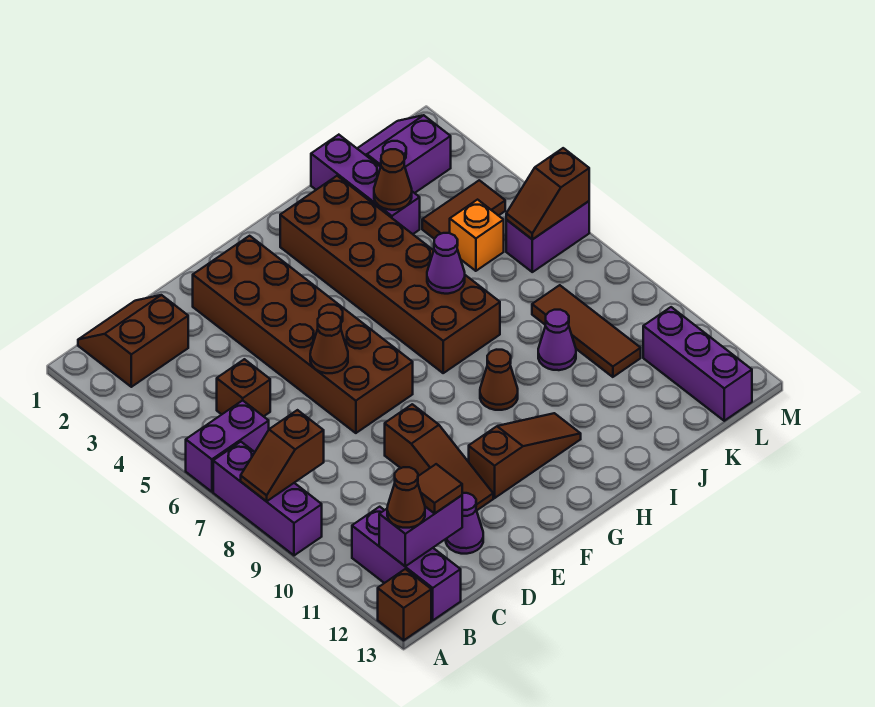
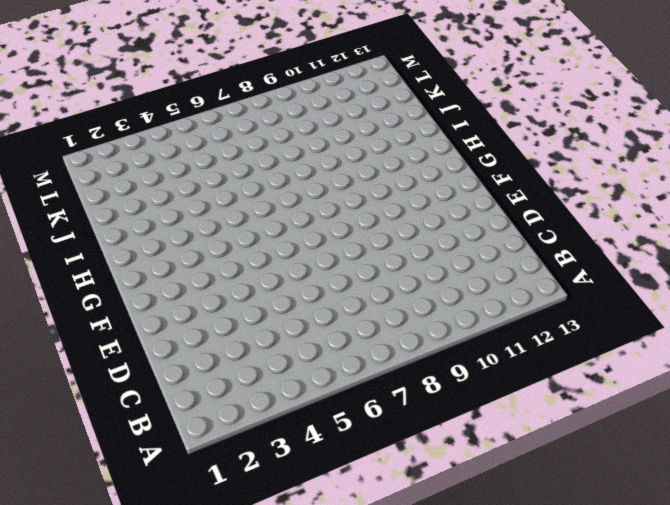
none -> purple 1x2 brick [186,400,269,492]
none -> purple 1x3 brick [213,442,322,555]
none -> brown 1x1 brick [378,569,431,640]

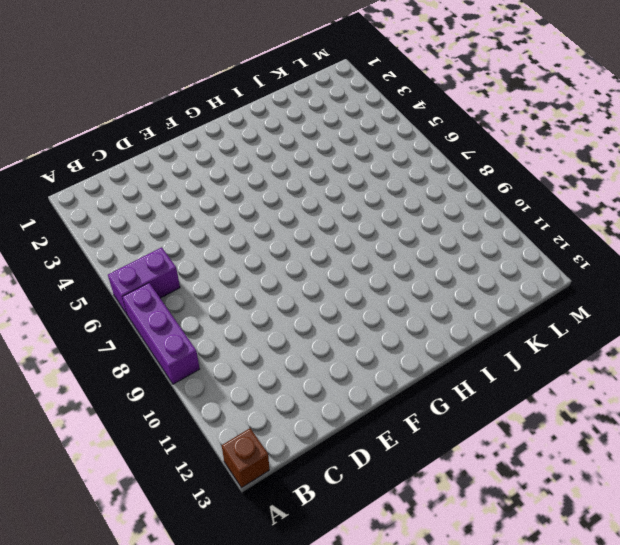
none -> brown 2x2 slope [78,295,188,387]
none -> purple 1x3 brick [352,507,461,620]
none -> brown 1x1 brick [217,359,270,416]

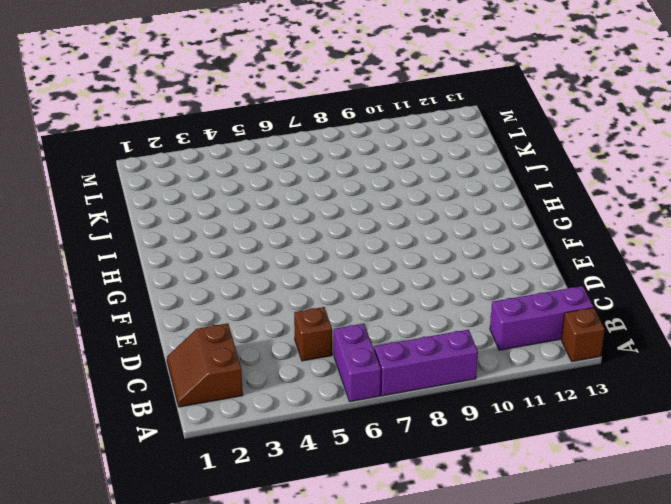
none -> purple 1x1 cone [446,493,483,554]
none -> brown 2x6 brick [193,236,413,433]
none -> brown 1x3 slope [385,404,493,510]

